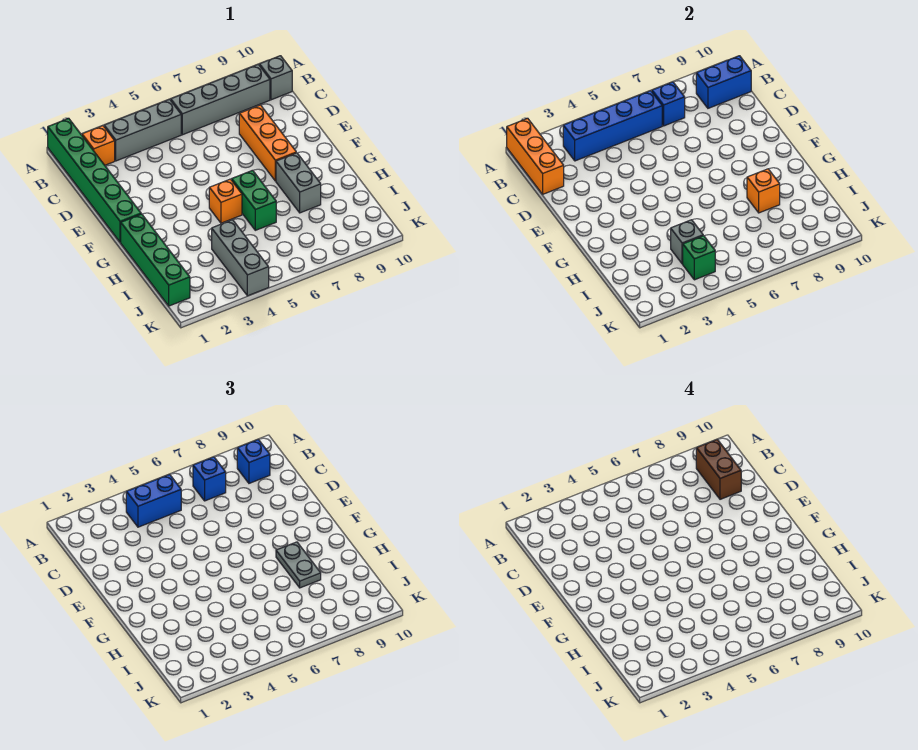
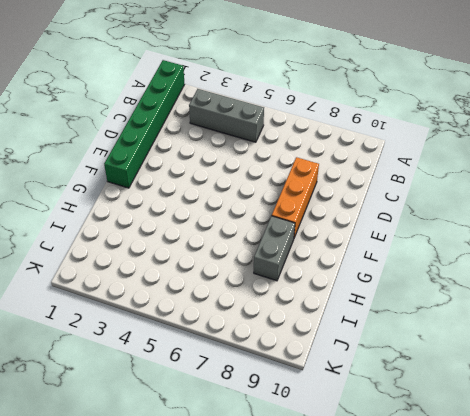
none -> orange 1x1 brick [82,126,115,165]
none -> grey 1x4 brick [171,64,270,135]
none -> grey 1x1 brick [259,56,292,100]

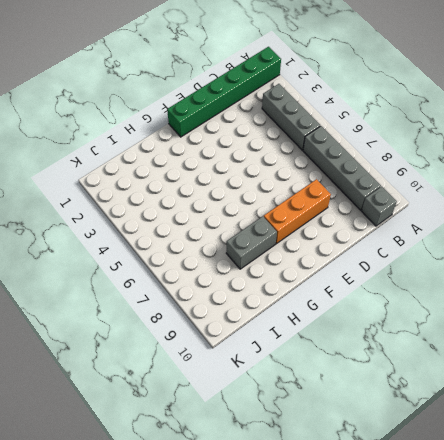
none -> orange 1x1 brick [82,126,115,165]
none -> green 1x4 brick [121,214,190,306]
none -> orange 1x1 brick [209,179,242,223]

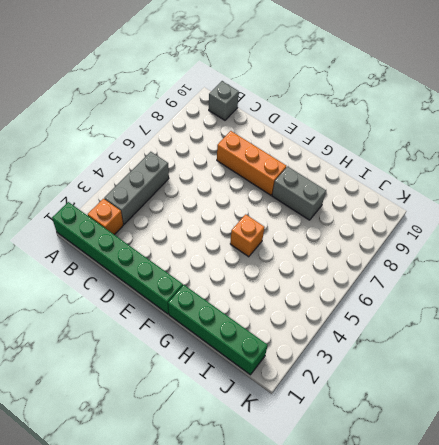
none -> grey 1x4 brick [171,64,270,135]
none -> green 1x2 brick [232,170,276,230]
none -> grey 1x3 brick [212,220,269,296]

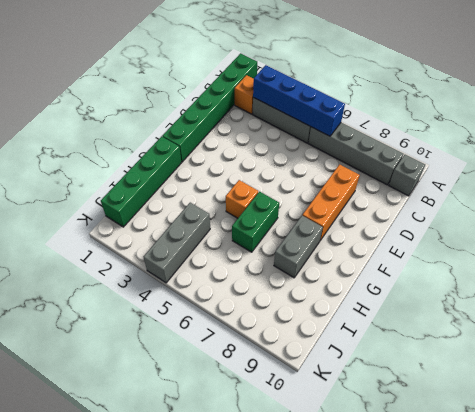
none -> orange 1x3 brick [507,118,564,194]
none -> blue 1x1 brick [652,82,685,126]
none -> blue 1x2 brick [696,56,751,108]

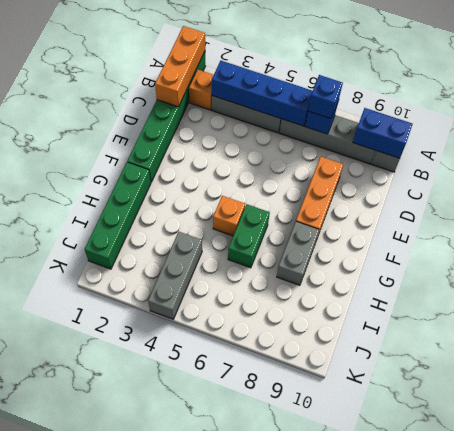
none -> orange 1x1 brick [747,169,780,213]
none -> grey 1x1 brick [671,220,703,264]
none -> green 1x1 brick [683,236,715,280]

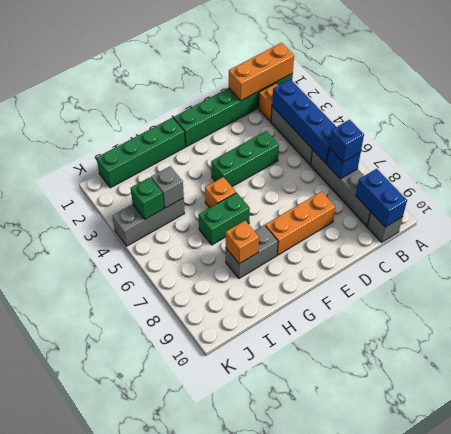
green 1x3 brick [211,131,279,187] -> none
none -> blue 1x2 brick [126,474,181,527]
none -> blue 1x1 brick [237,439,270,483]
none -> grey 1x2 plate [276,542,321,588]

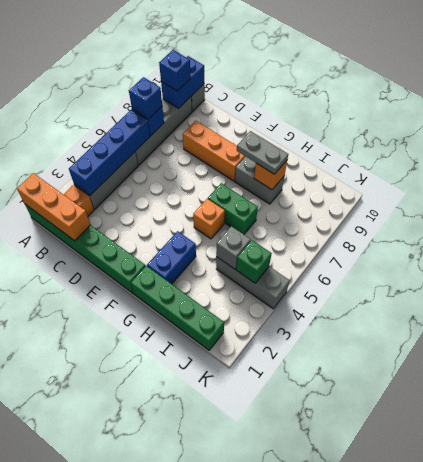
blue 1x2 brick [147,231,196,284] -> blue 1x2 brick moved to [126,474,181,527]
none -> brown 1x2 brick [696,439,741,499]

